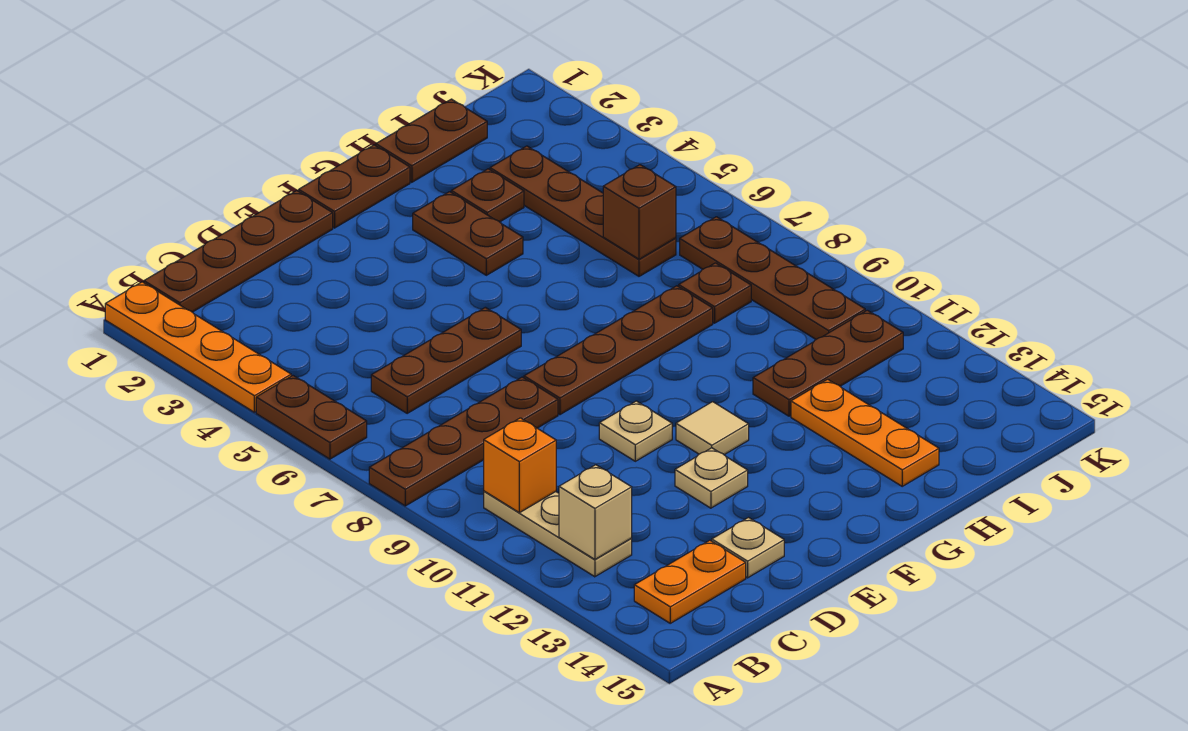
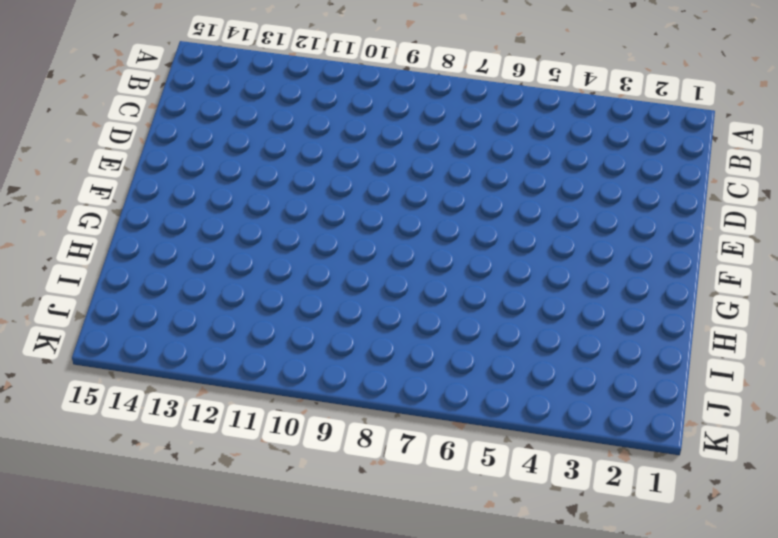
none -> orange 1x4 plate [105,282,291,412]
none -> brown 1x2 plate [256,376,367,459]
none -> brown 1x4 plate [369,377,558,506]

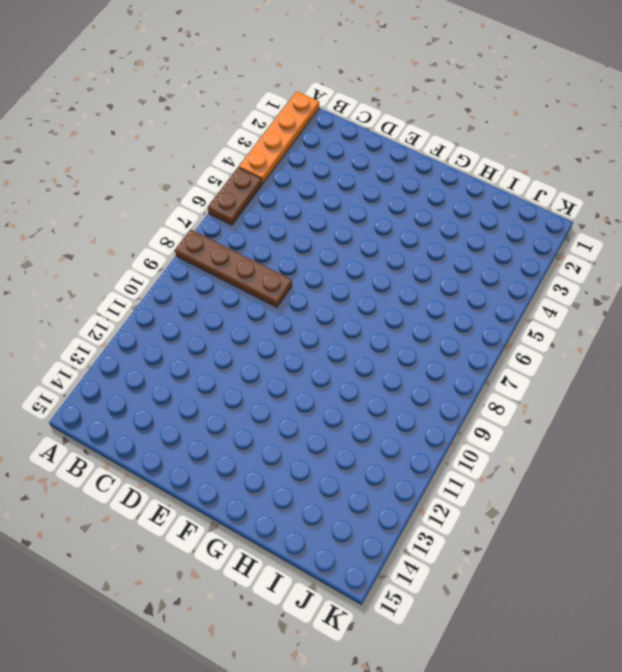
none -> brown 1x4 plate [144,191,333,312]
none -> tan 1x3 plate [484,491,632,577]
none -> orange 1x2 plate [634,540,746,623]

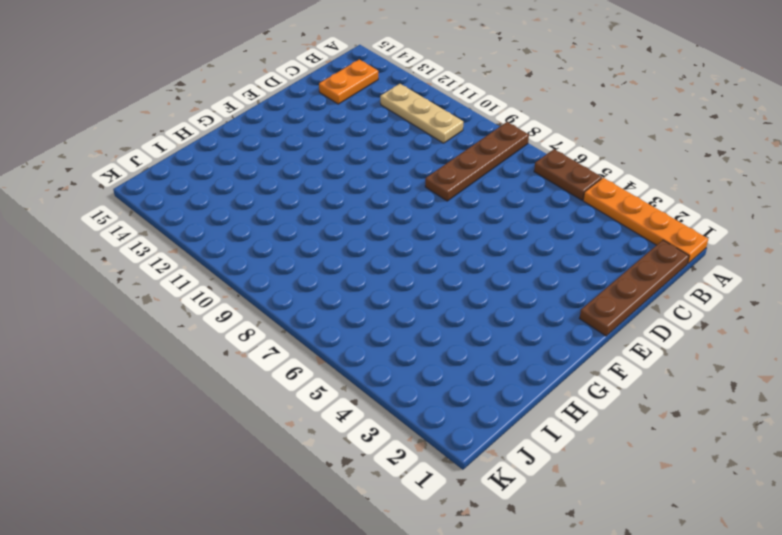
none -> brown 1x3 plate [371,307,521,413]
none -> tan 1x1 plate [712,518,784,578]
none -> brown 1x4 plate [524,286,713,415]

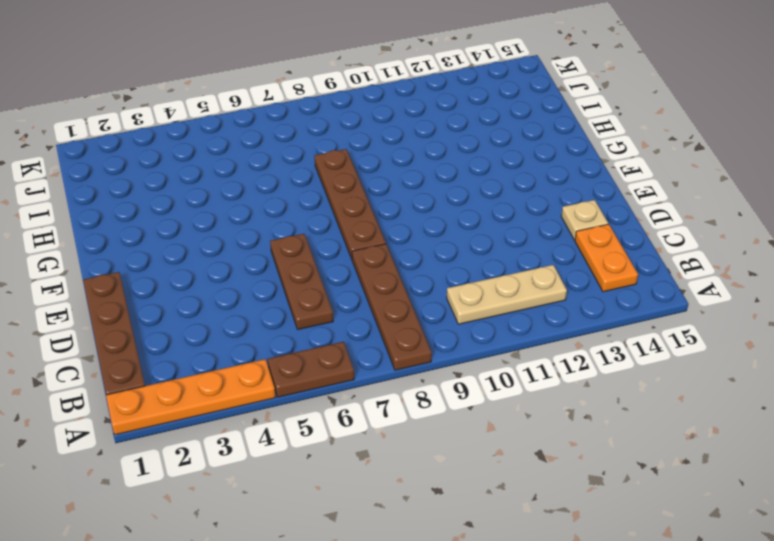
none -> tan 1x1 plate [599,401,672,461]
none -> tan 1x1 plate [675,448,748,508]
none -> brown 1x2 plate [299,145,410,228]

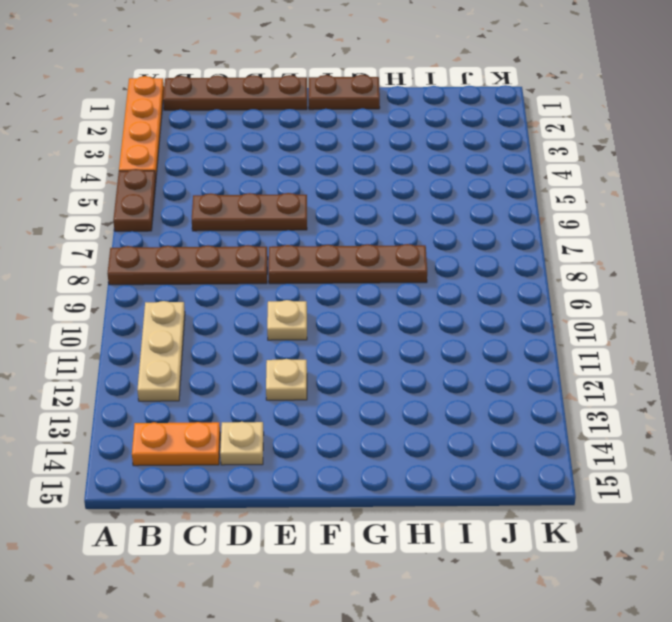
none -> tan 1x1 tile [676,402,749,455]
none -> brown 1x2 plate [413,192,523,275]
none -> brown 1x2 plate [376,99,487,182]

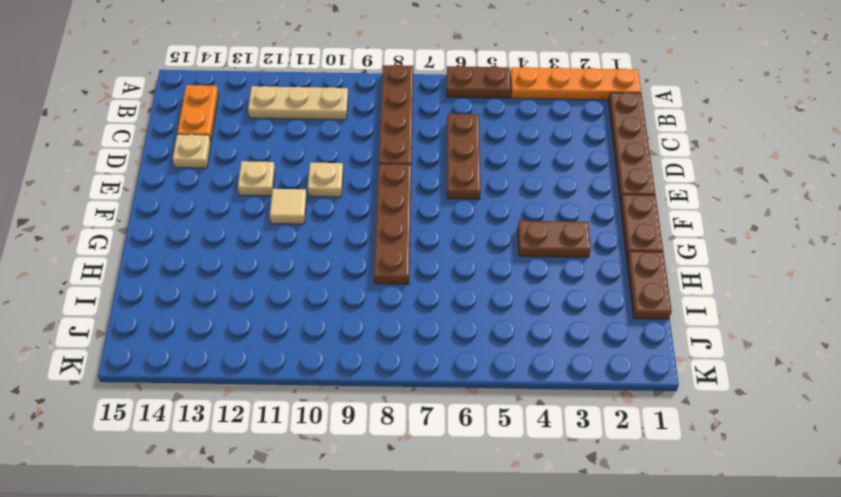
none -> brown 1x1 plate [451,169,524,222]
none -> brown 1x3 plate [753,310,903,416]
none -> orange 1x3 plate [791,379,939,486]

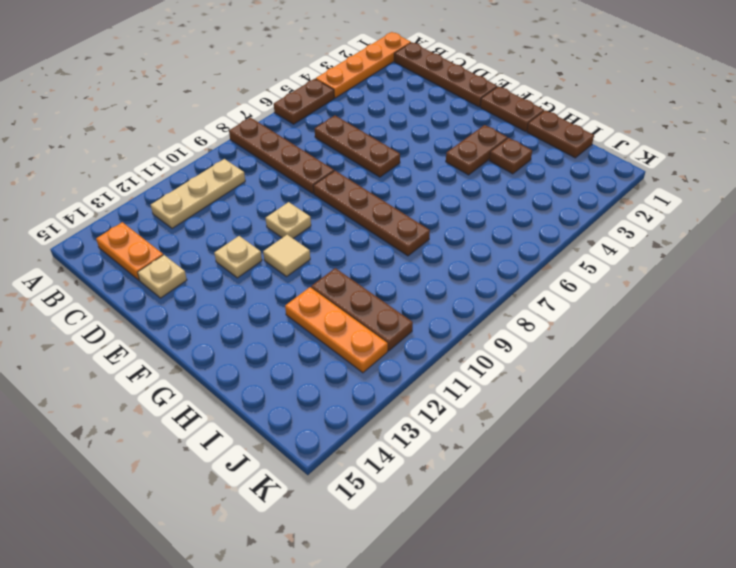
orange 1x3 plate [285,287,388,373] -> orange 1x3 plate turned to [791,379,939,486]
none -> brown 1x4 plate [490,146,676,276]
none -> brown 1x1 plate [679,263,751,323]
none -> brown 1x4 plate [680,217,865,339]

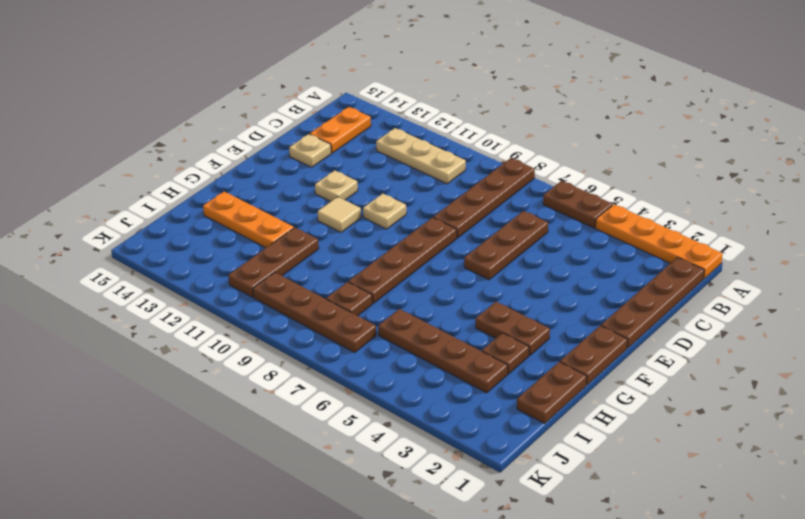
none -> orange 1x1 brick [484,418,556,513]
none -> tan 1x1 brick [559,465,632,559]
none -> brown 1x1 brick [603,165,676,259]

